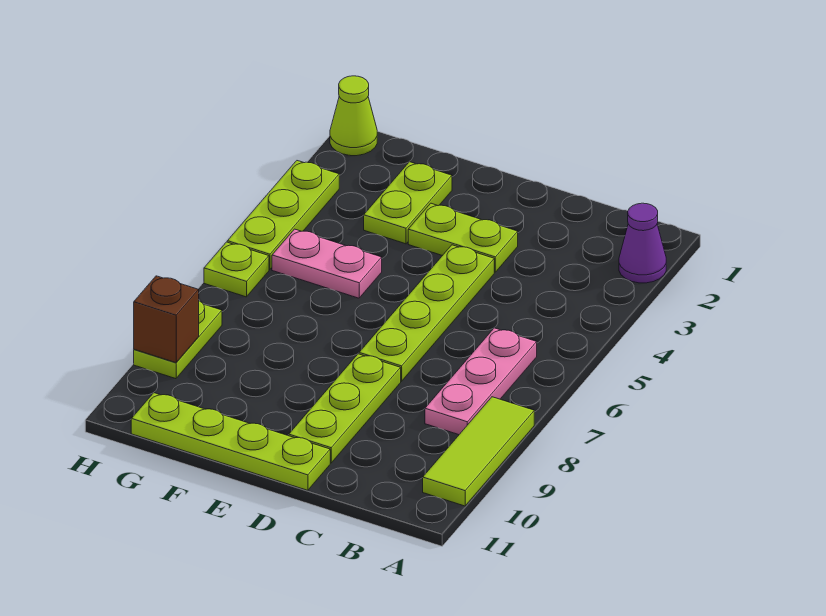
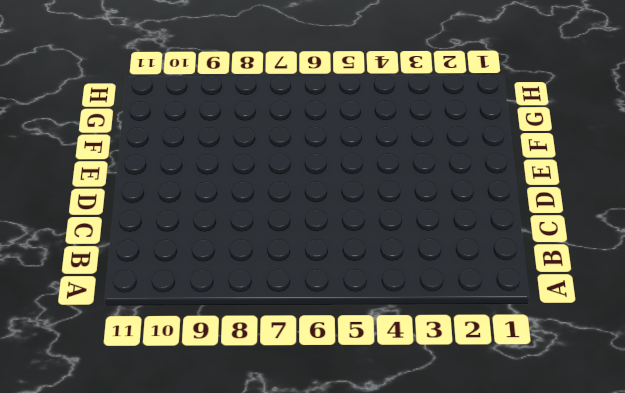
none -> purple 1x1 cone [619,203,666,283]
none -> lime 1x3 tile [423,397,534,506]
none -> pink 1x3 plate [425,328,537,435]

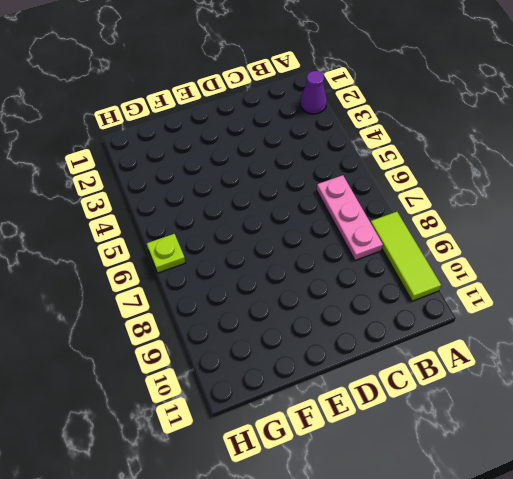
none -> lime 1x2 plate [408,203,518,272]
none -> lime 1x4 plate [359,245,494,381]
none -> lime 1x3 plate [289,354,401,463]

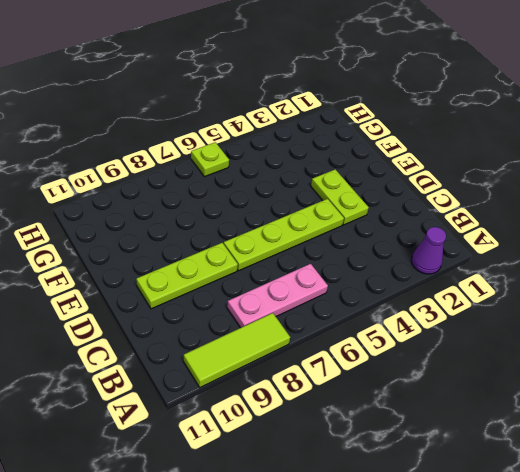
none -> lime 1x4 plate [131,393,330,490]
none -> lime 1x2 plate [364,162,452,244]
none -> pink 1x2 plate [272,229,382,298]

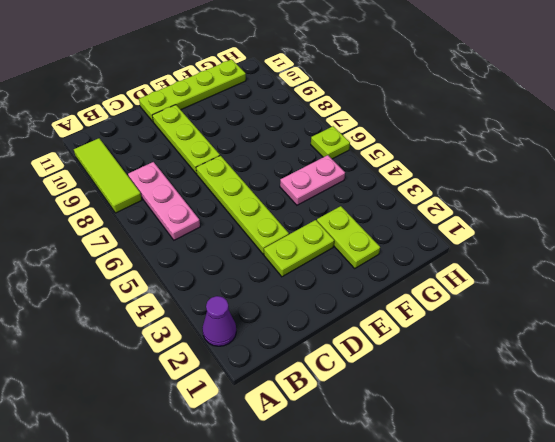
none -> lime 1x1 cone [330,76,377,156]
none -> lime 1x3 plate [227,161,339,270]
none -> lime 1x2 plate [134,301,222,379]

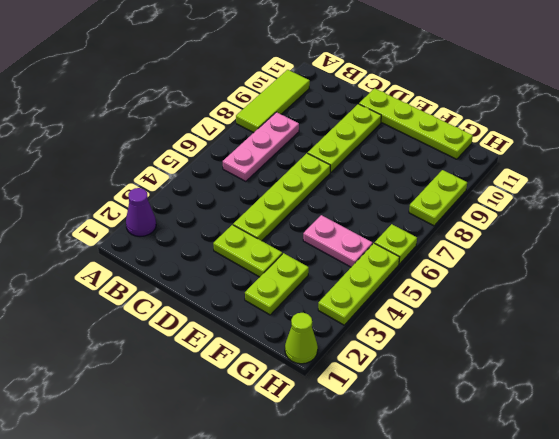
none -> brown 1x1 brick [134,276,199,363]

